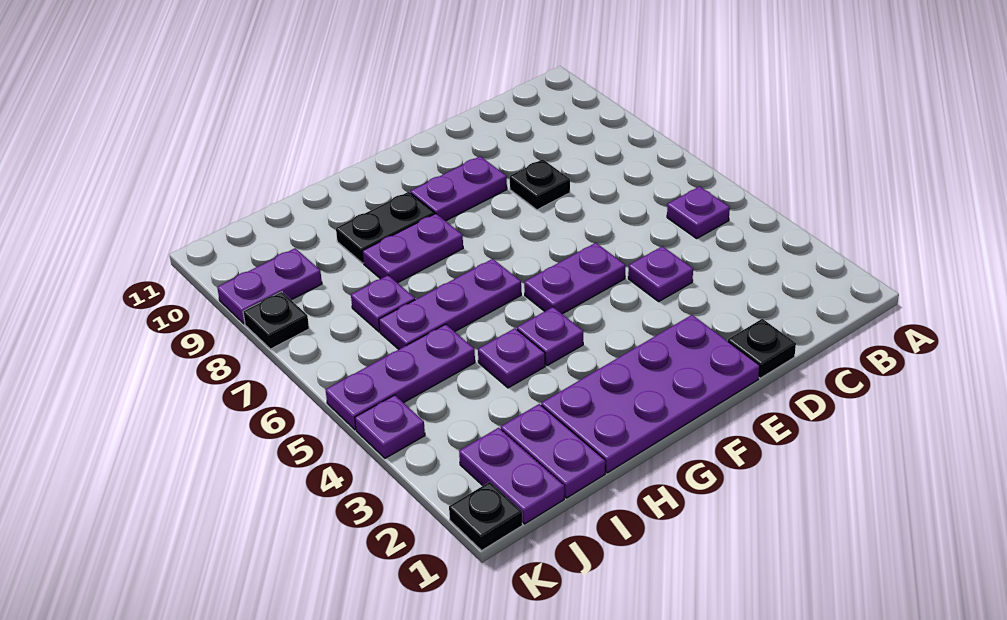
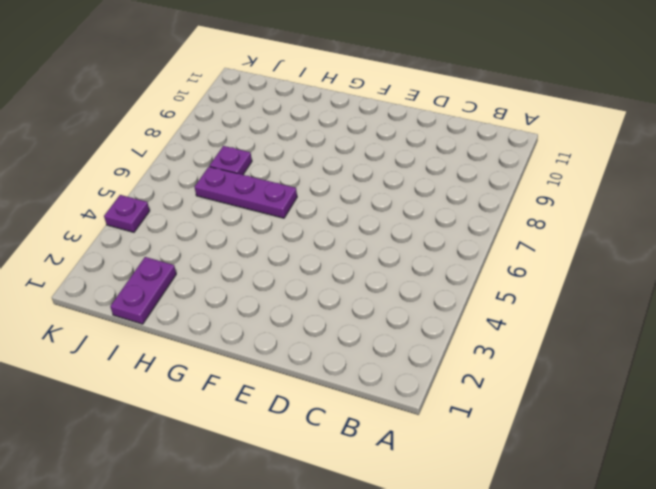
none -> purple 1x1 plate [667,186,730,238]
none -> black 1x1 plate [728,319,796,378]
none -> purple 1x1 plate [628,246,693,301]

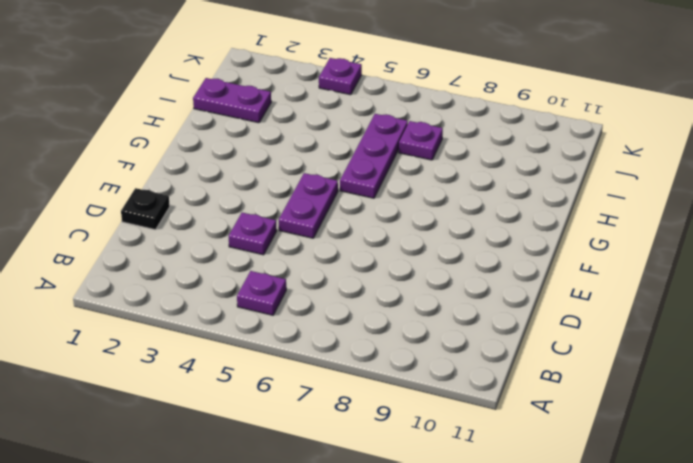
none -> black 1x1 plate [510,159,570,210]
none -> purple 2x4 plate [541,315,760,473]
none -> purple 1x2 plate [410,156,507,221]

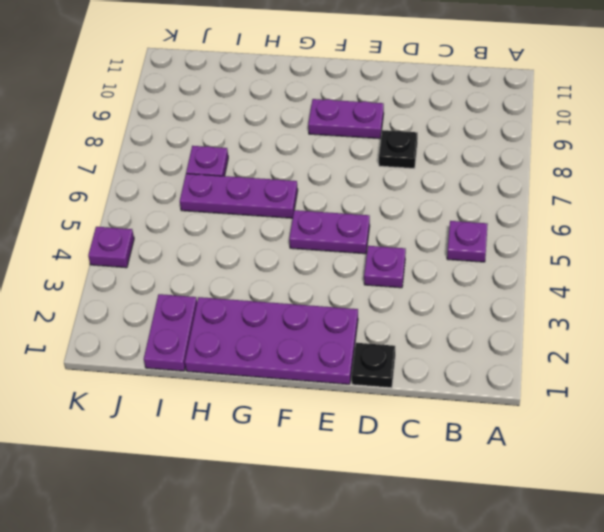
none -> purple 1x1 plate [517,307,583,366]
none -> purple 1x2 plate [363,214,463,283]
none -> black 1x2 plate [336,192,435,263]

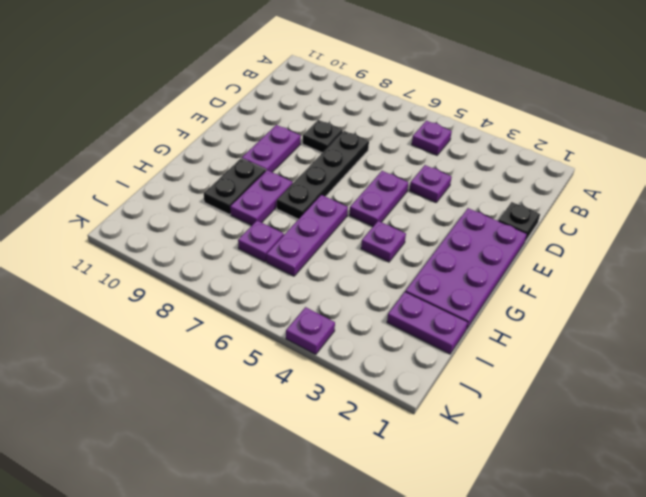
black 1x4 plate [277,131,369,219] -> none
none -> purple 1x1 plate [478,328,545,388]
none -> purple 1x3 plate [326,324,475,430]
none -> purple 1x2 plate [459,428,564,524]

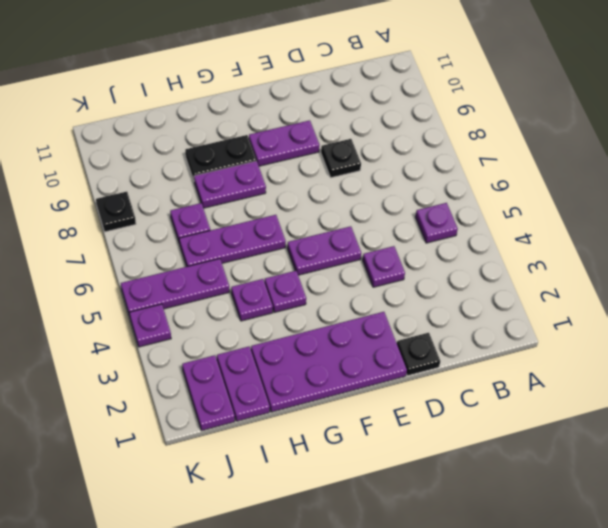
none -> purple 1x2 plate [217,248,322,324]
none -> black 1x1 plate [449,482,522,550]

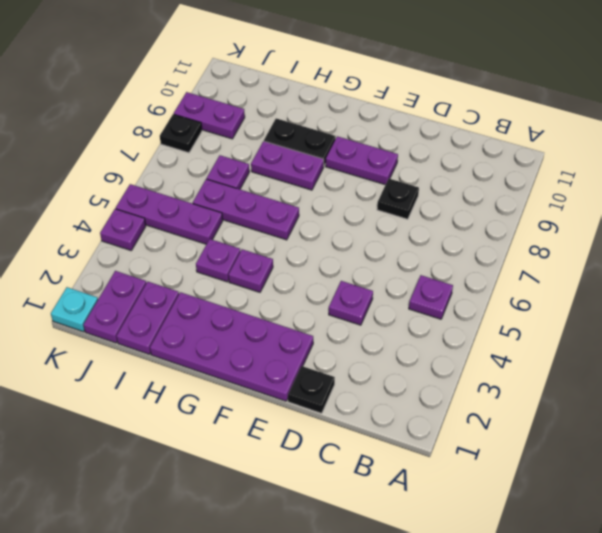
cyan 1x1 plate [51,287,98,332] -> black 1x1 plate [449,482,522,550]
none -> purple 1x2 plate [524,243,625,314]

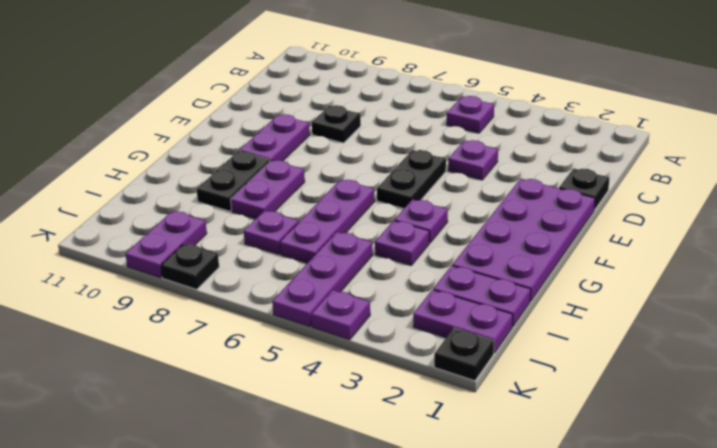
black 1x2 plate [377,150,446,209] -> purple 1x2 plate [524,243,625,314]

